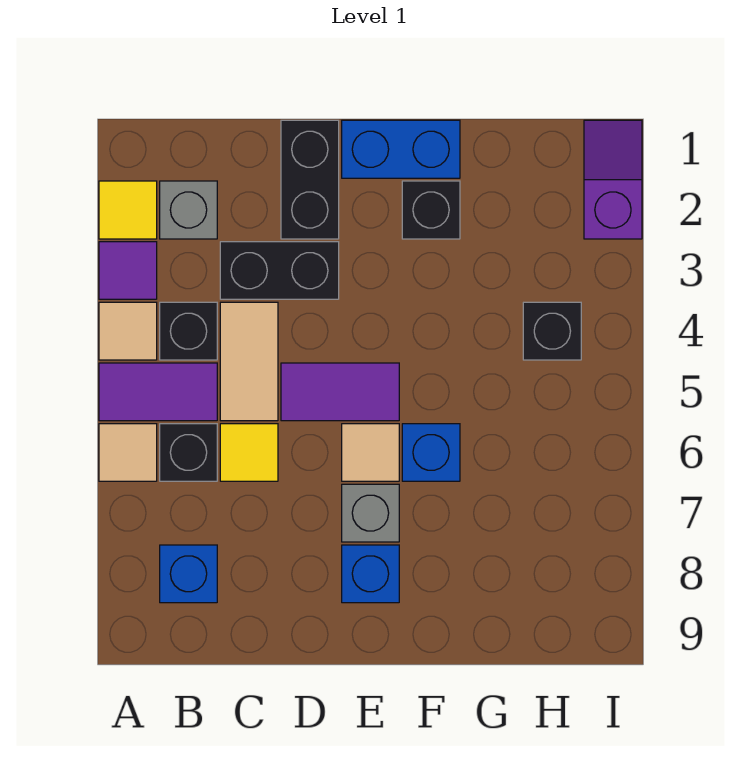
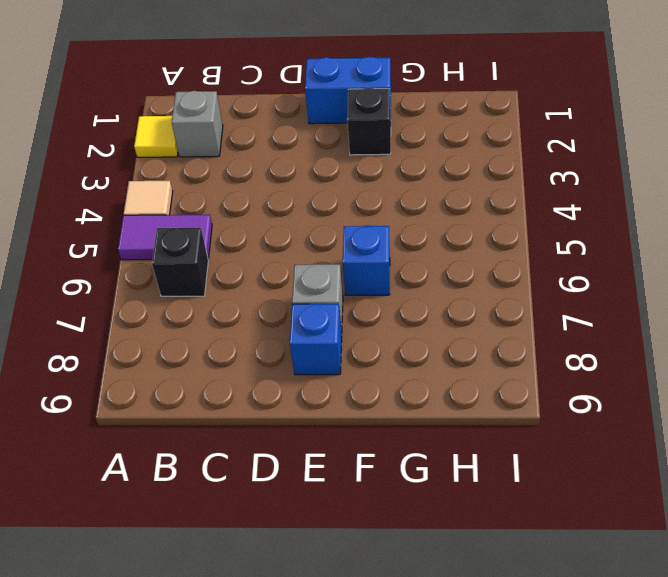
none -> purple 1x1 tile [99,242,157,299]
none -> tan 1x1 tile [99,424,157,481]
none -> black 1x1 brick [160,302,217,360]

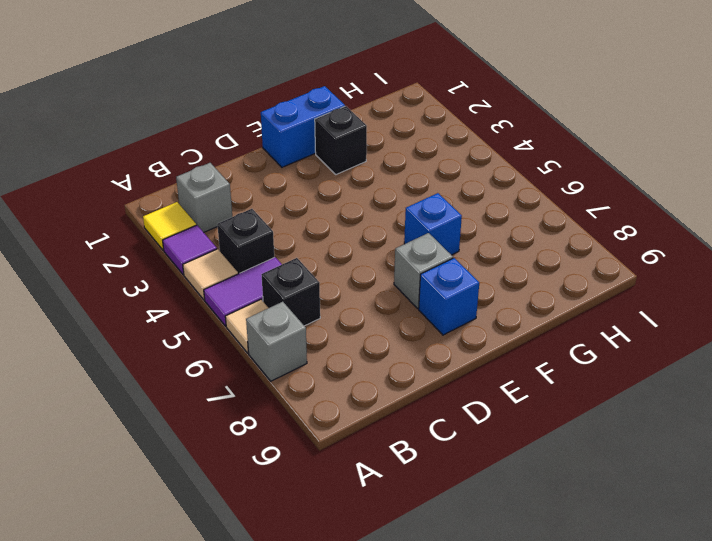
grey 1x1 brick [246,302,307,381] -> none
none -> blue 1x1 brick [160,545,217,603]
none -> black 1x2 brick [220,242,339,299]
none -> tan 1x2 tile [220,302,278,421]

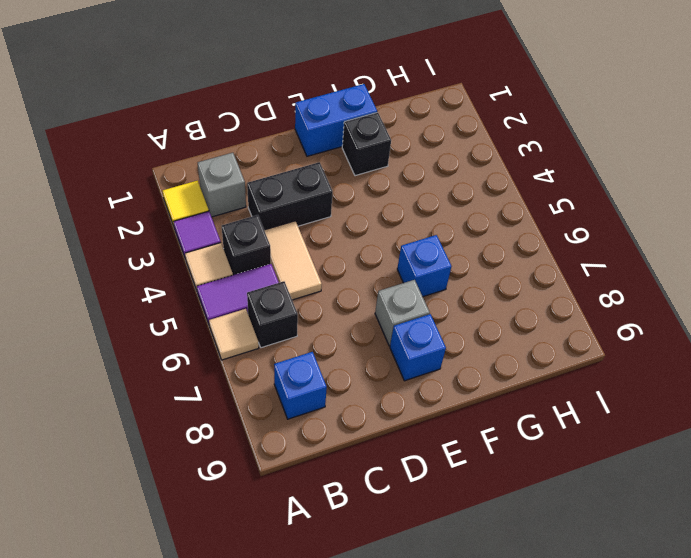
none -> yellow 1x1 tile [220,424,278,481]
none -> black 1x2 brick [281,120,339,239]
none -> purple 1x2 tile [281,363,399,421]

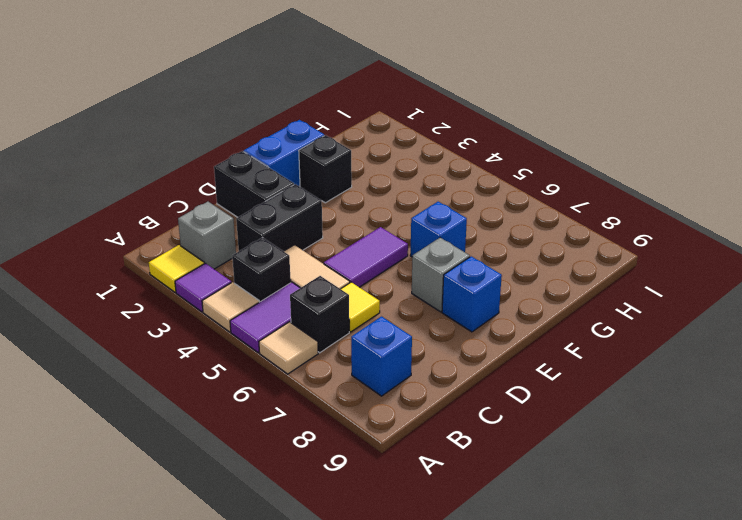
none -> tan 1x1 tile [342,424,399,481]
none -> black 1x1 brick [523,302,581,360]
none -> purple 1x2 slope [584,120,642,239]

